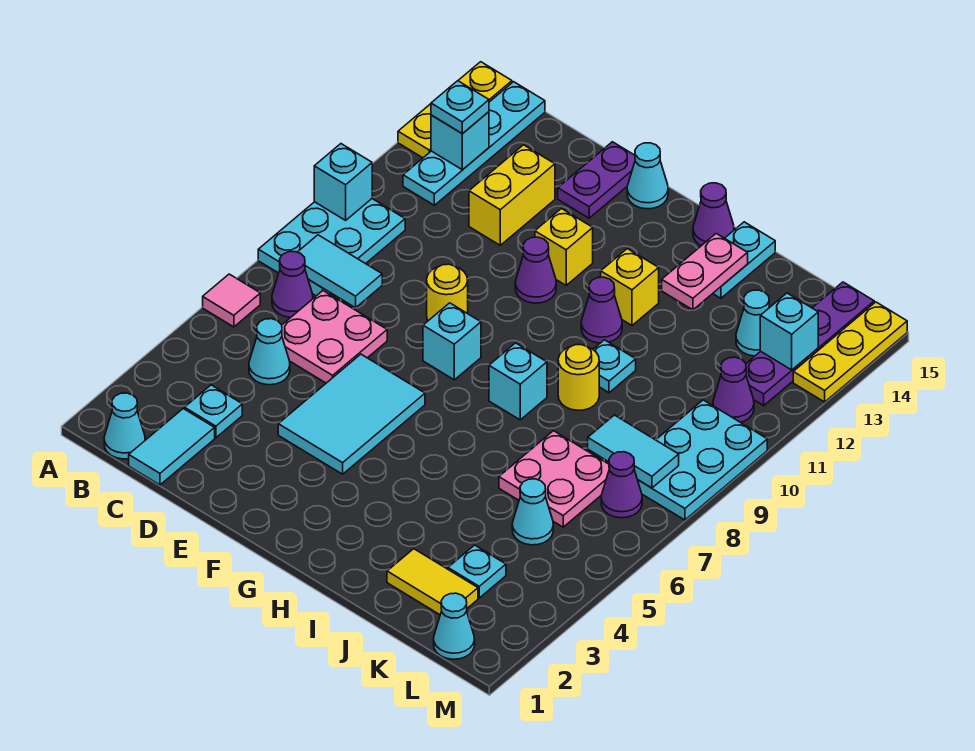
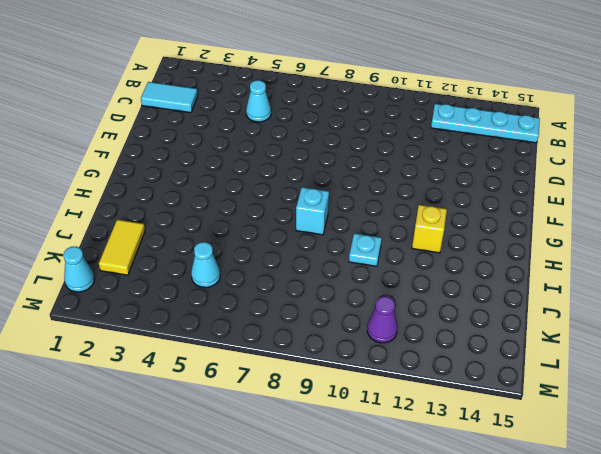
none -> pink 1x1 tile [203,274,260,327]
none -> cyan 2x3 plate [258,199,405,296]
none -> yellow 1x3 plate [398,62,512,158]
none -> cyan 1x1 cone [104,393,145,459]

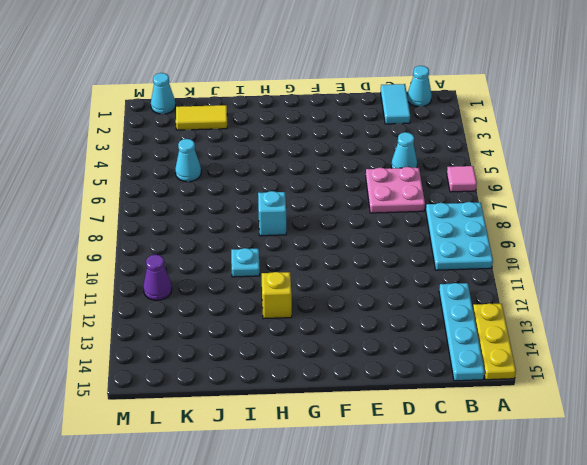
none -> purple 1x1 cone [272,252,313,317]
none -> cyan 1x1 plate [185,385,242,438]
none -> yellow 1x2 brick [469,145,555,245]
none -> cyan 2x3 tile [278,354,425,474]

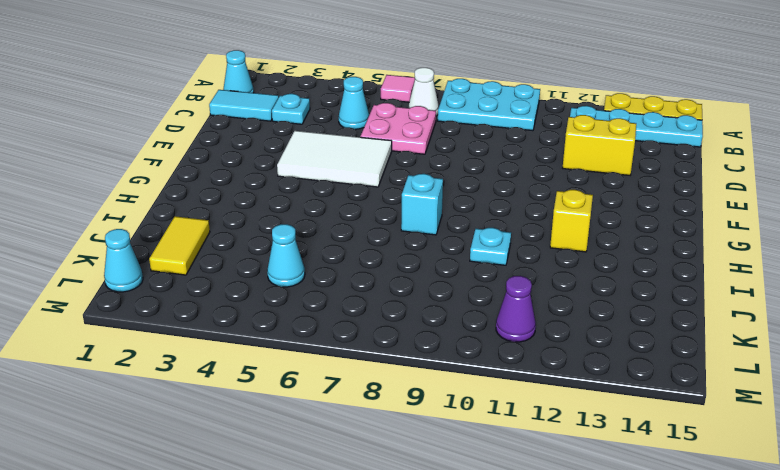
white 1x1 cone [409,68,439,116] -> purple 1x1 cone [272,252,313,317]
white 2x3 tile [277,131,392,187] -> cyan 2x3 tile [278,354,425,474]
none -> yellow 1x1 round brick [427,264,468,321]
none -> purple 1x2 plate [558,142,635,218]
none -> cyan 1x1 brick [423,303,481,380]
none -> purple 1x1 cone [515,237,556,303]

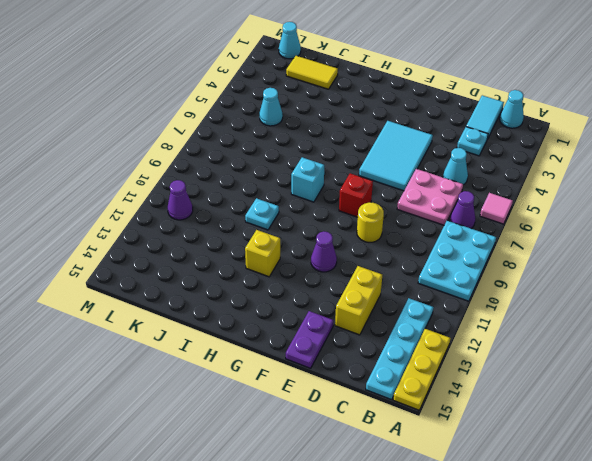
red 1x1 brick [339,173,373,217] -> cyan 1x1 brick [423,303,481,380]
none -> yellow 1x1 brick [535,209,593,285]
none -> cyan 1x1 cone [627,143,668,209]
none -> purple 1x1 cone [581,277,622,343]
none -> purple 1x1 cone [693,183,734,246]

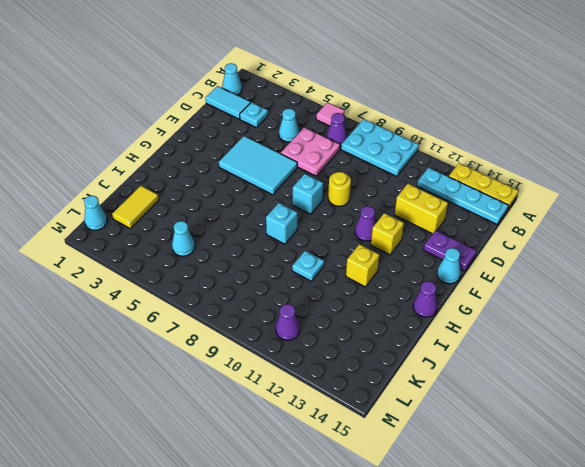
none -> purple 1x1 cone [581,277,622,343]
none -> yellow 1x1 round brick [558,345,599,410]
none -> cyan 1x2 plate [713,222,775,298]
none -> pink 2x2 plate [499,431,609,527]

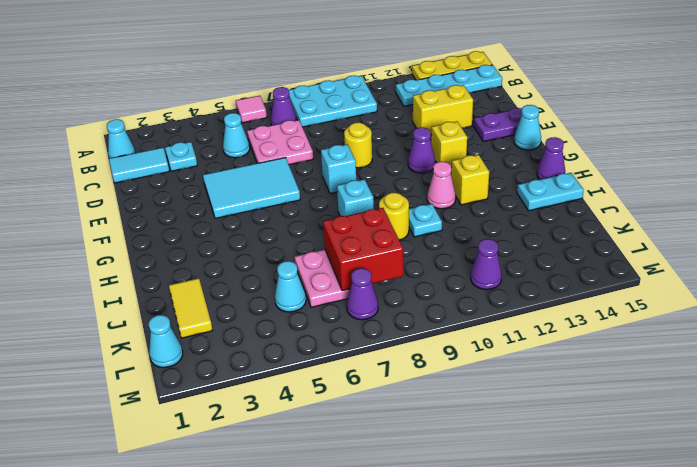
pink 1x1 cone [427,162,456,209] -> purple 1x1 cone [581,277,622,343]
red 2x2 brick [323,208,403,291] -> cyan 1x2 tile [588,415,679,488]
none -> cyan 1x1 plate [448,545,506,598]
none -> cyan 1x1 cone [736,290,769,356]
none -> cyan 2x3 plate [638,400,767,520]
none -> purple 1x4 plate [746,282,874,406]

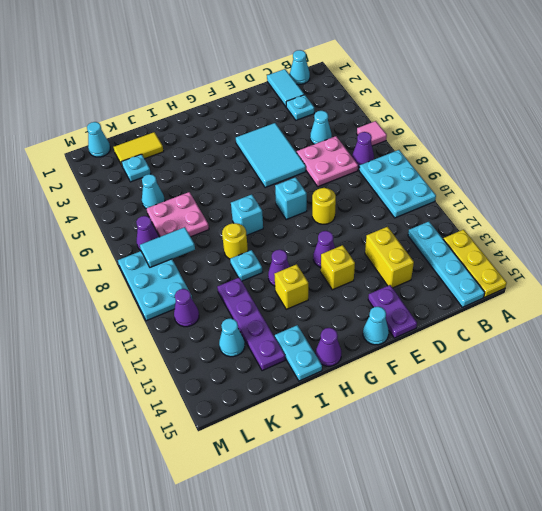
purple 1x4 plate [217,277,285,371] -> purple 1x4 plate moved to [746,282,874,406]
none -> yellow 1x3 plate [793,302,907,402]
none -> cyan 1x1 brick [314,144,372,220]
none -> cyan 1x2 tile [298,235,382,308]
none -> cyan 1x1 brick [431,112,489,170]

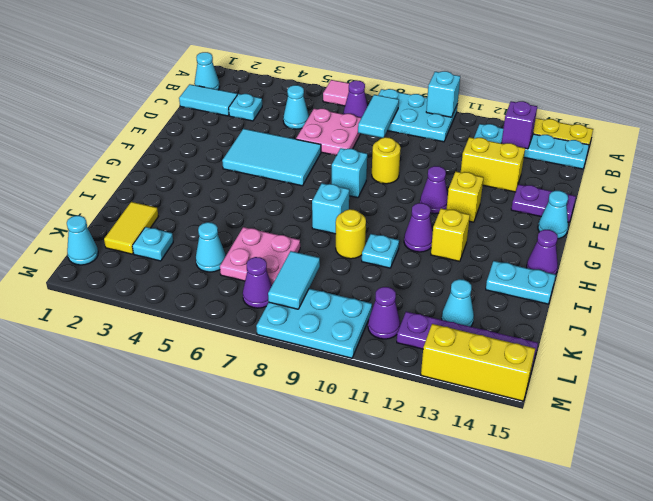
purple 1x1 brick [502,101,537,149] -> cyan 1x1 brick [431,112,489,170]
yellow 1x3 brick [421,324,535,401] -> yellow 1x3 plate [793,302,907,402]
none -> pink 1x2 plate [662,234,748,310]
none -> cyan 1x1 brick [760,293,818,370]
none -> cyan 1x1 plate [431,81,489,134]

